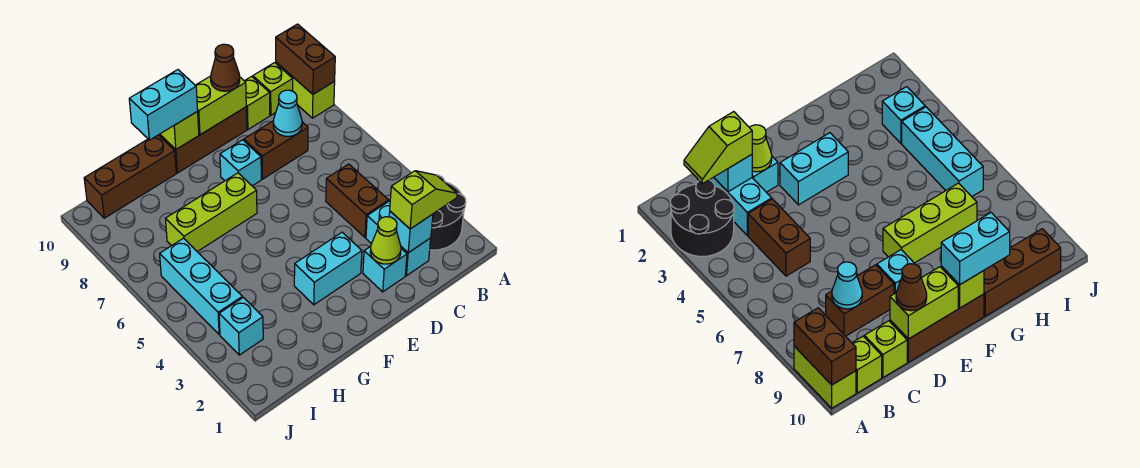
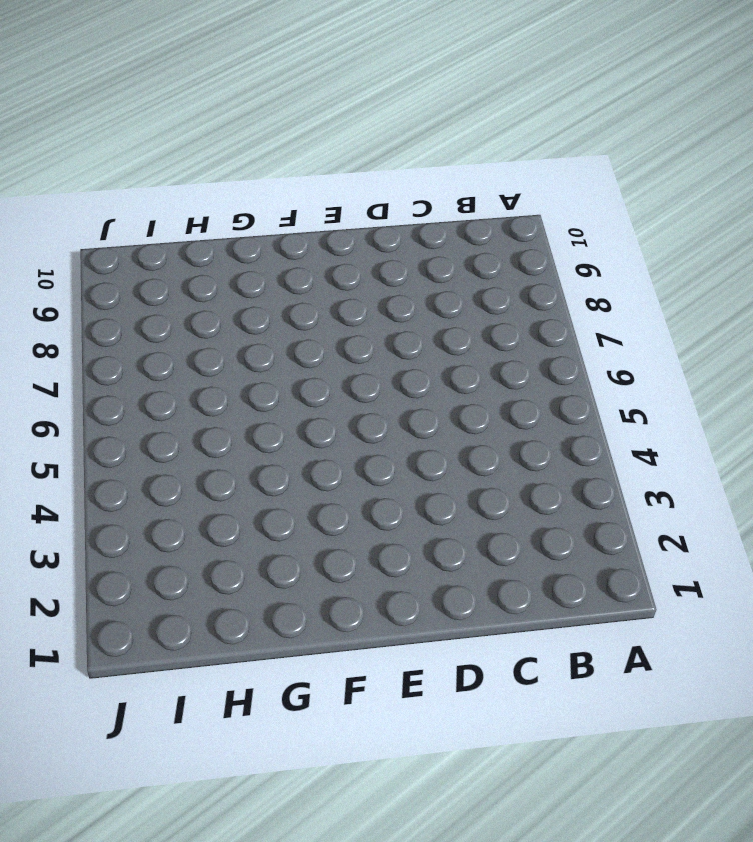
none -> black 2x2 round brick [430,175,466,250]
none -> lime 1x2 brick [276,62,335,118]
none -> lime 1x1 brick [253,63,293,115]

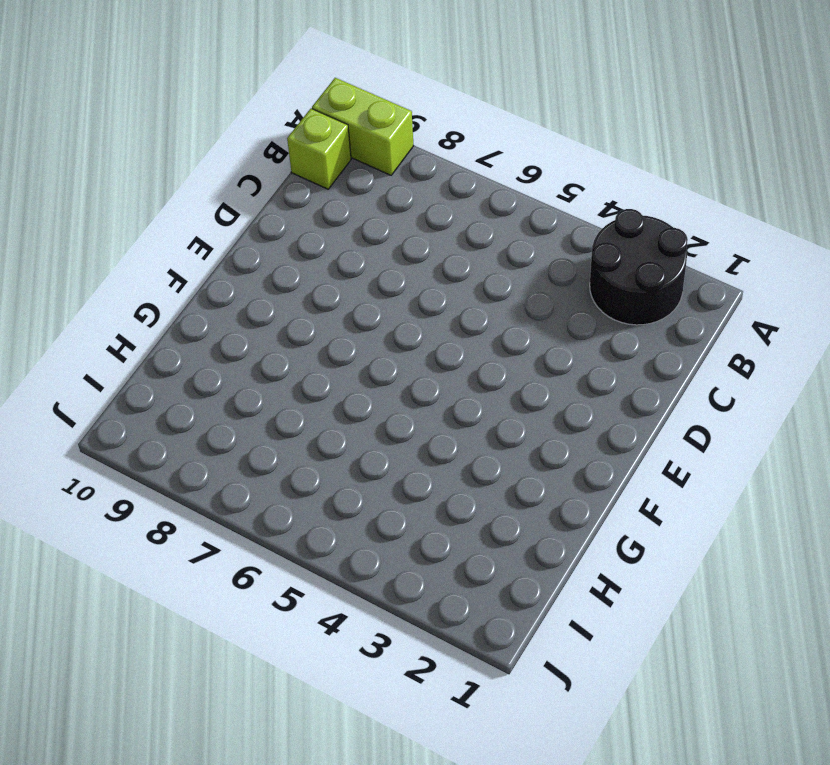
none -> cyan 1x2 brick [366,201,431,276]
none -> brown 1x2 brick [326,164,389,237]
none -> brown 1x2 brick [244,121,308,179]

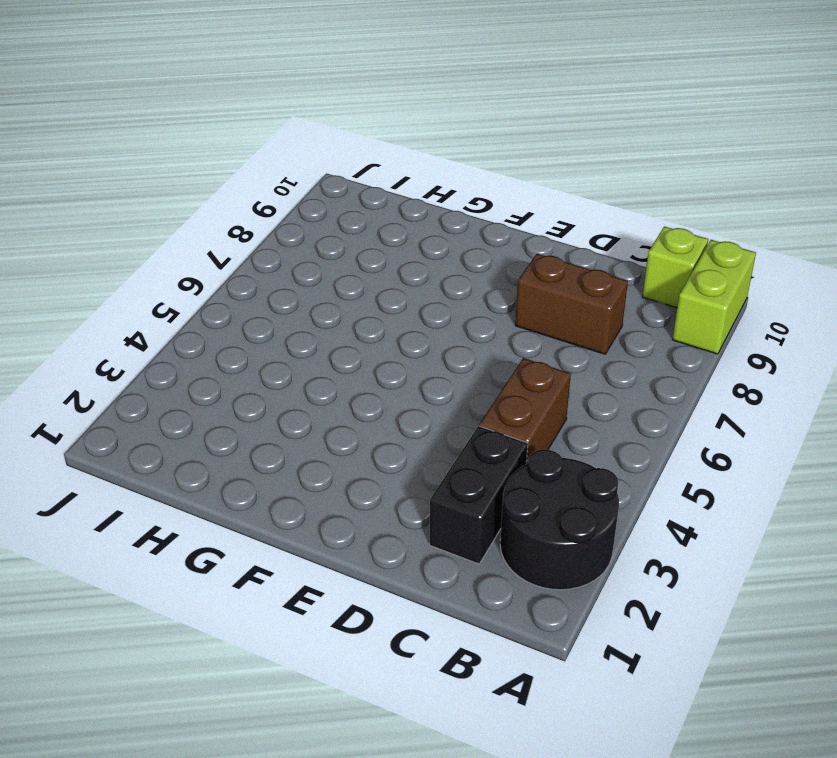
black 1x2 brick [430,426,528,564] -> cyan 1x2 brick [366,201,431,276]
none -> lime 1x1 brick [245,76,270,129]
none -> cyan 1x1 brick [363,246,407,292]
none -> brown 1x3 brick [159,107,247,173]

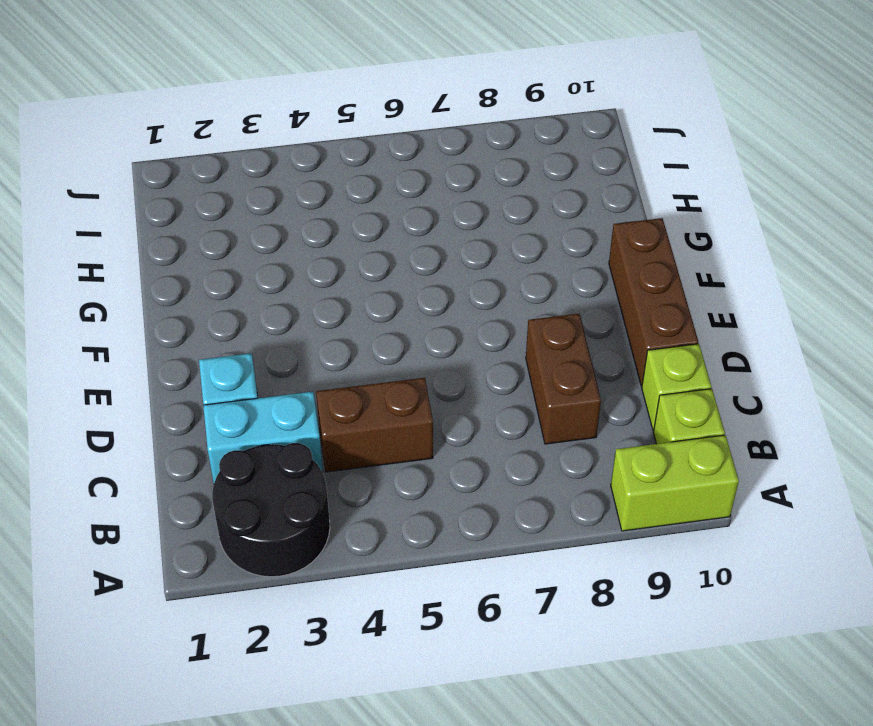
none -> cyan 1x2 brick [294,232,362,305]
none -> cyan 1x1 brick [220,140,261,186]
none -> lime 1x3 brick [165,173,257,252]

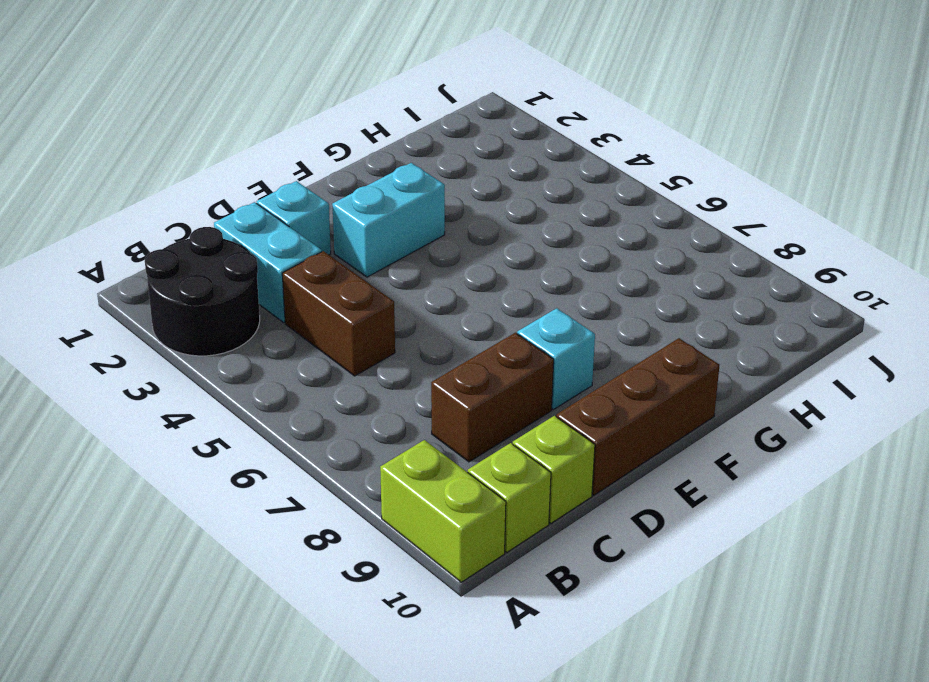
none -> lime 1x3 brick [165,173,257,252]
none -> brown 1x3 brick [84,135,176,218]
none -> cyan 1x1 brick [219,297,263,355]

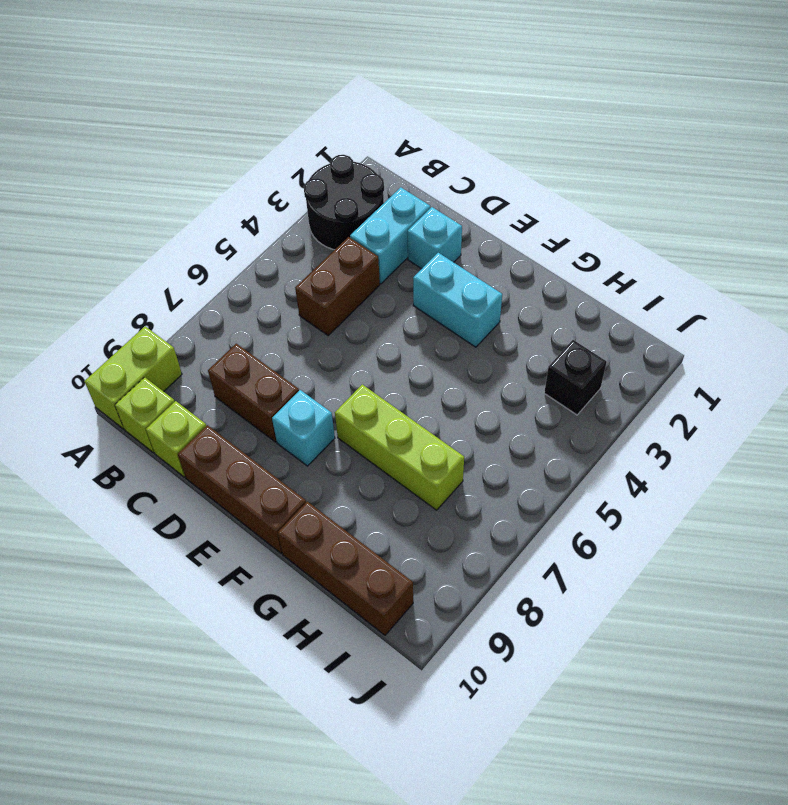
black 1x1 brick [544,340,607,415] -> cyan 1x1 brick [219,297,263,355]
none -> cyan 1x3 brick [160,238,242,335]
none -> brown 1x2 brick [276,24,335,94]
none -> cyan 1x1 brick [389,211,433,253]

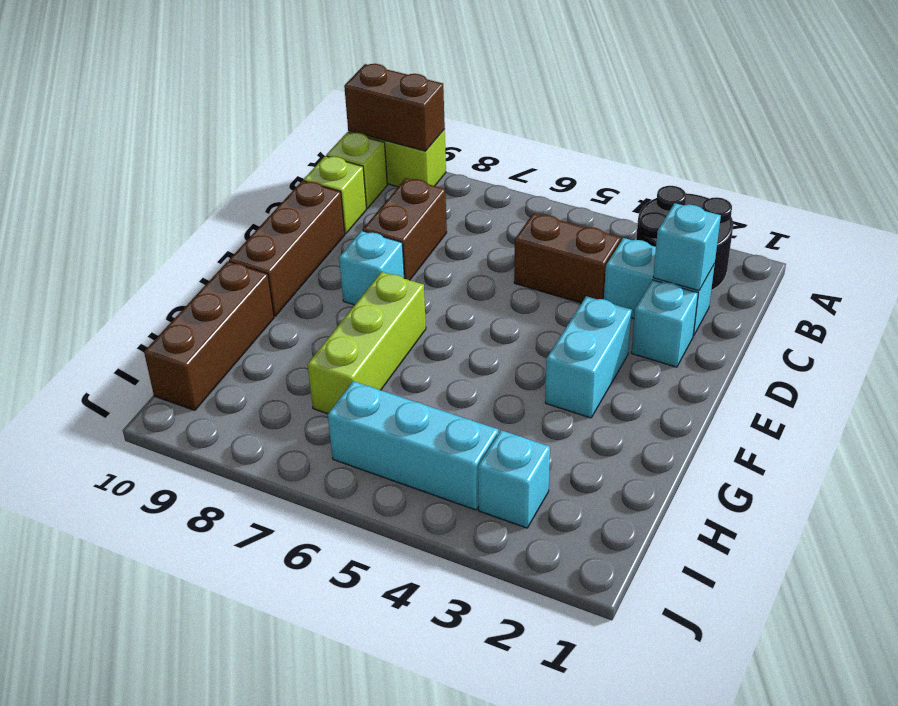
none -> cyan 1x1 cone [273,90,302,136]
none -> lime 1x1 cone [370,217,401,264]
none -> lime 1x2 brick [195,76,246,135]

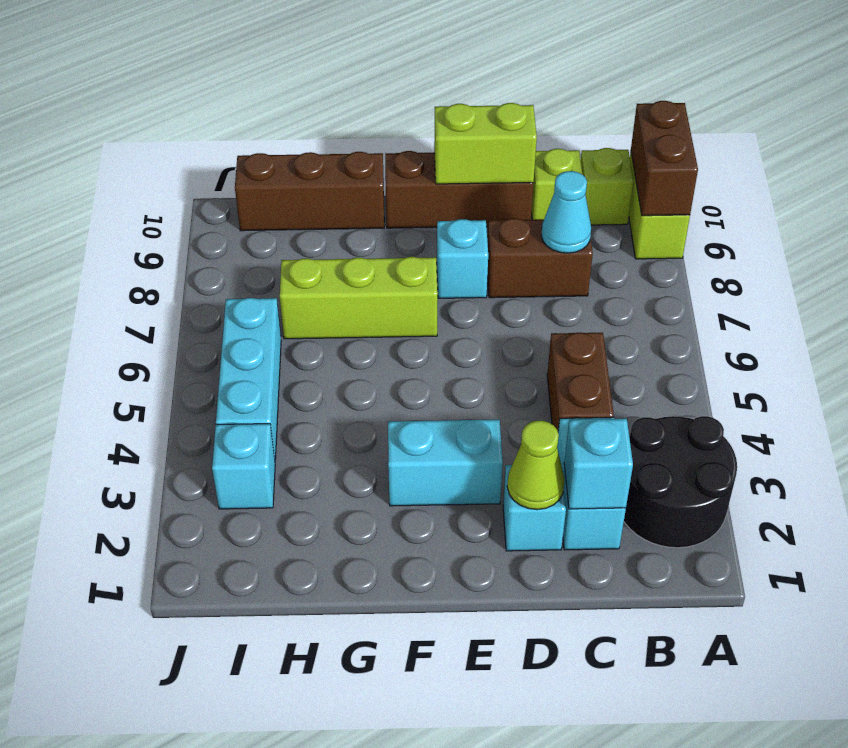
none -> lime 1x1 brick [160,111,199,149]
none -> lime 1x2 slope [390,171,457,229]
none -> brown 1x1 cone [211,44,240,91]

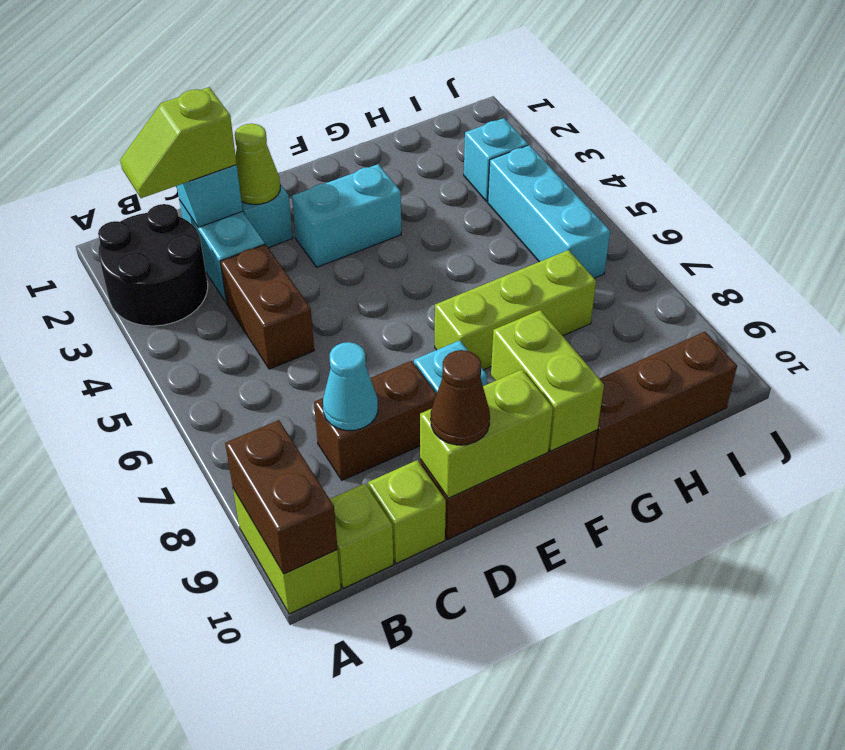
lime 1x2 brick [491,310,604,451] -> lime 1x1 brick [160,111,199,149]
none -> cyan 1x2 brick [129,70,198,140]

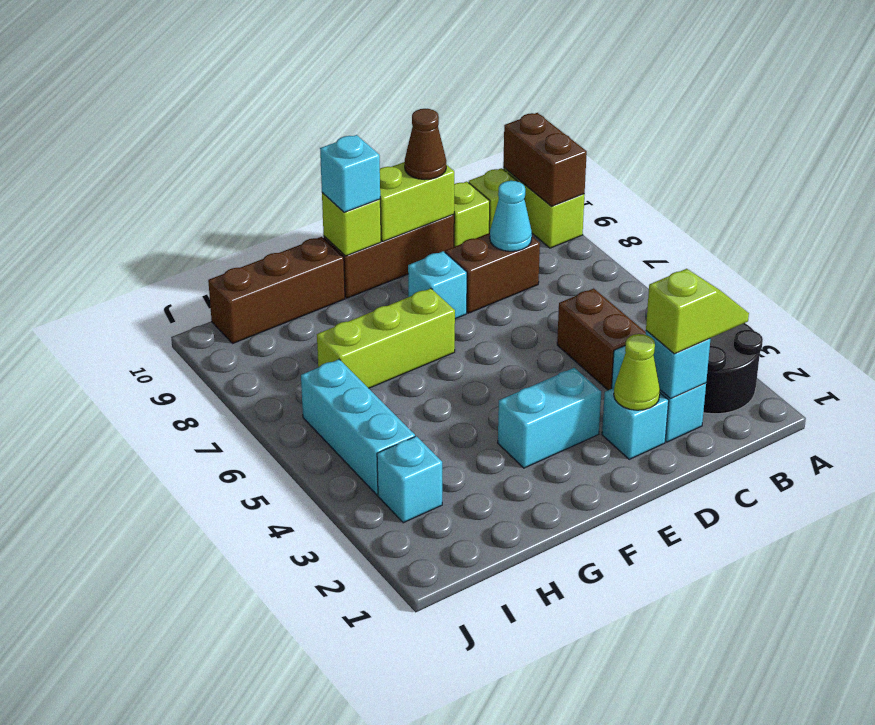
cyan 1x1 brick [320,135,380,212] -> cyan 1x2 brick [129,70,198,140]

